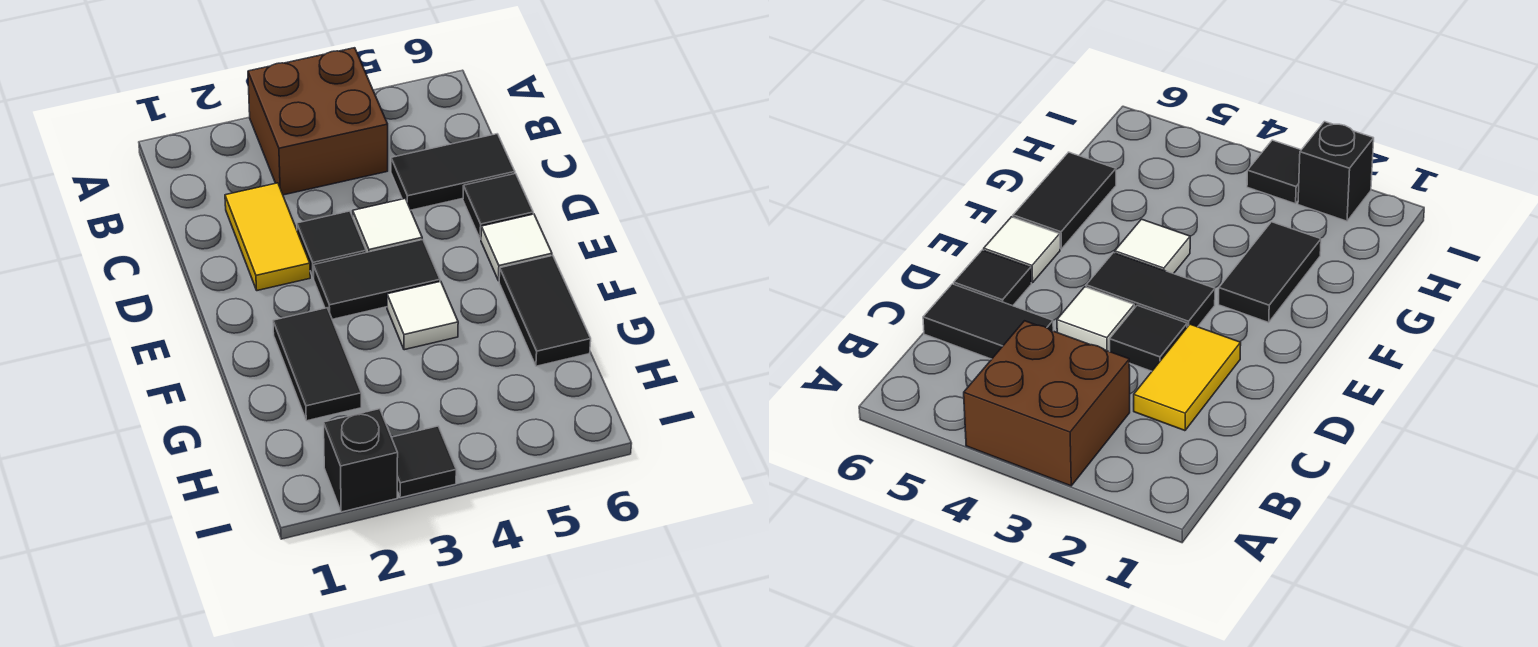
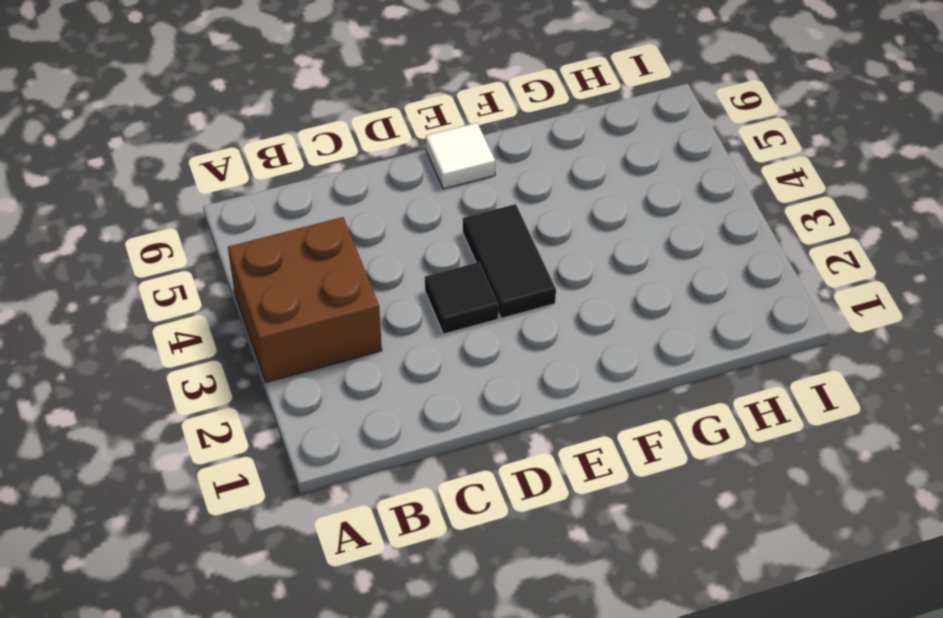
none -> yellow 1x2 tile [225,183,310,291]
none -> black 1x2 tile [391,134,515,210]
none -> white 1x1 tile [353,199,422,252]

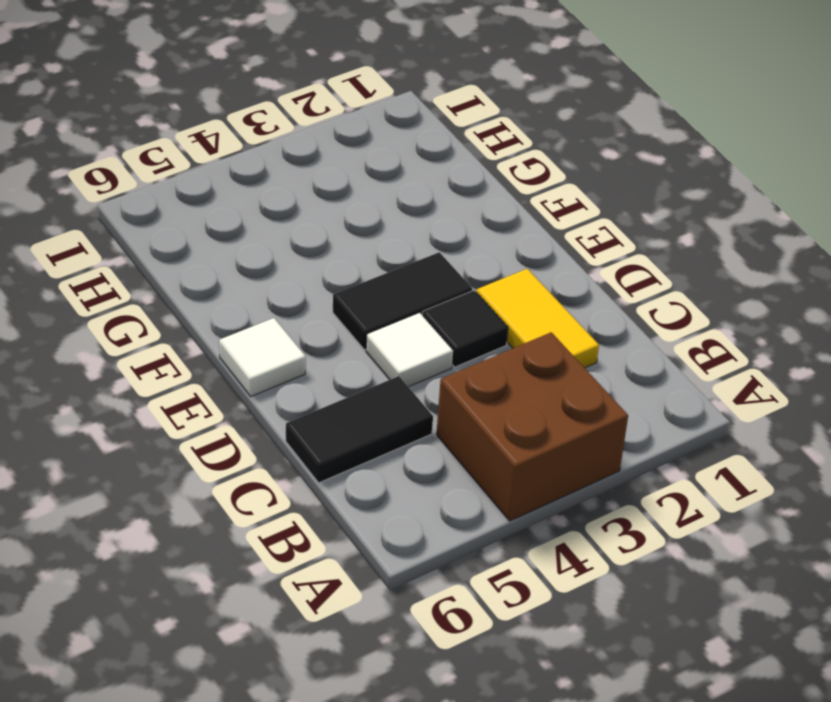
none -> black 1x1 tile [463,174,533,239]
none -> black 1x2 tile [273,308,361,421]
none -> white 1x1 tile [387,281,458,350]

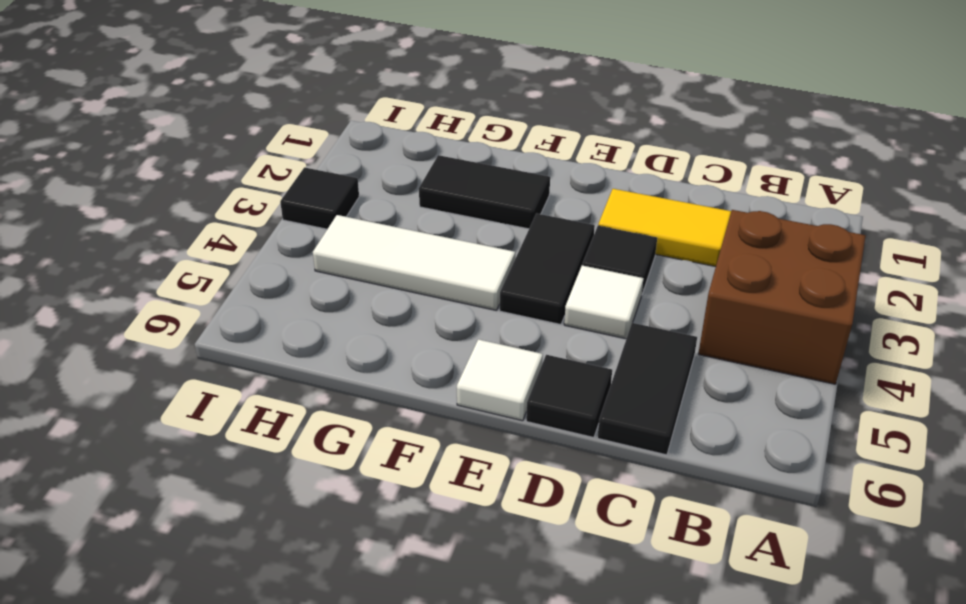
white 1x3 tile [313,215,515,310] -> white 1x1 tile [387,281,458,350]
none -> black 1x2 tile [499,256,591,366]
none -> black 1x1 brick [324,409,398,512]

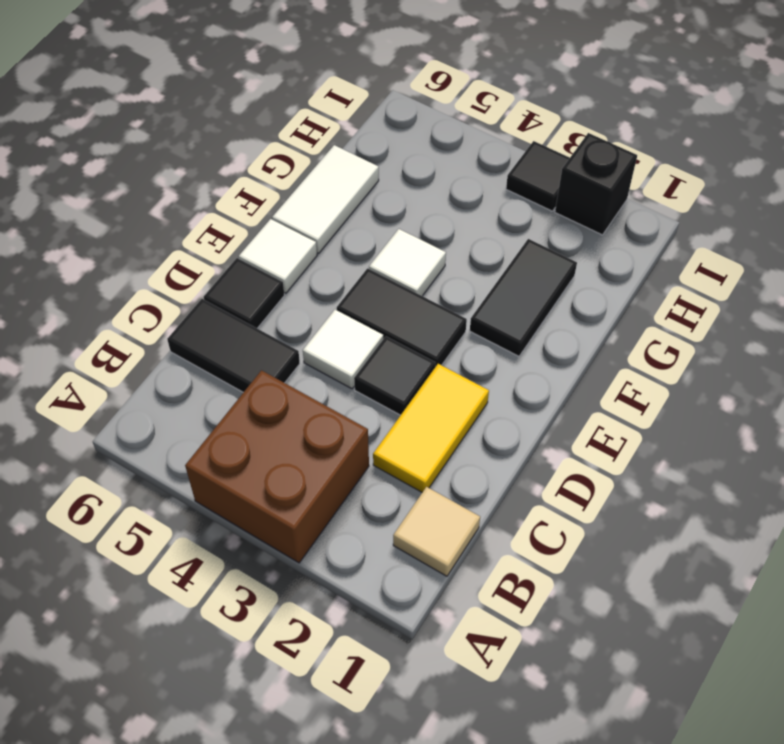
tan 1x1 tile [393,487,480,576] -> none
white 1x2 tile [272,145,379,253] -> black 1x2 tile [499,256,591,366]

